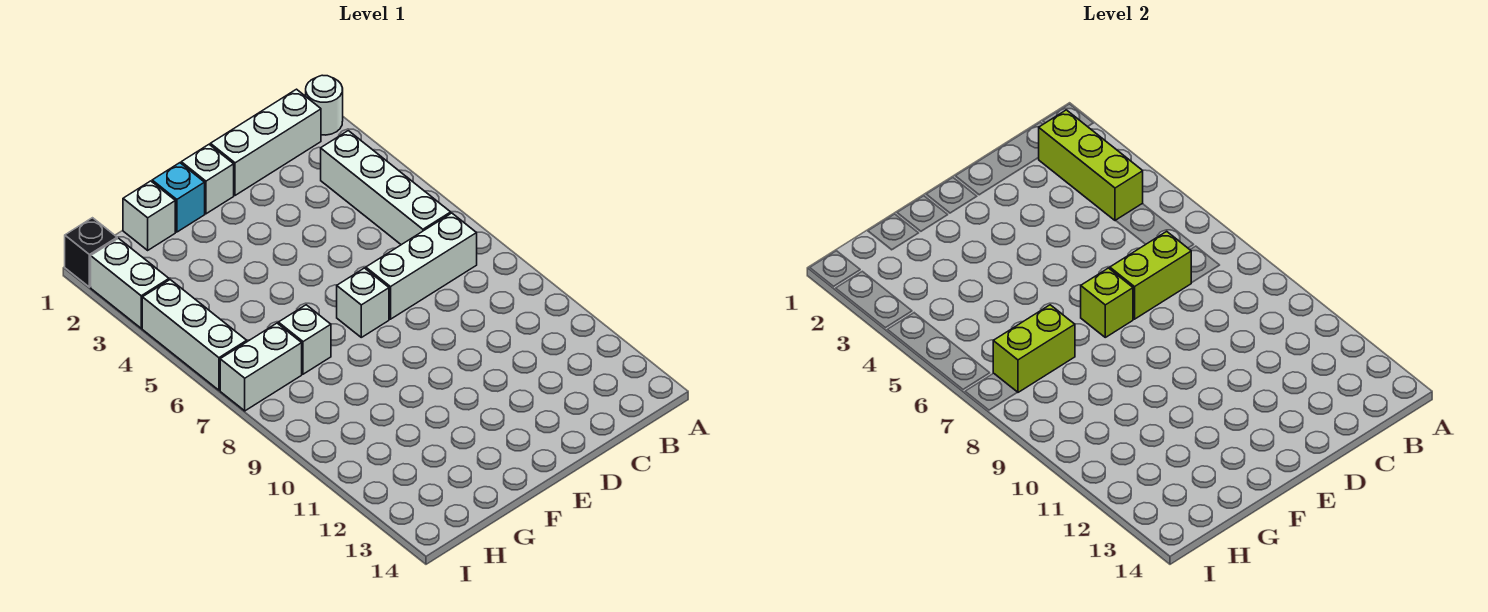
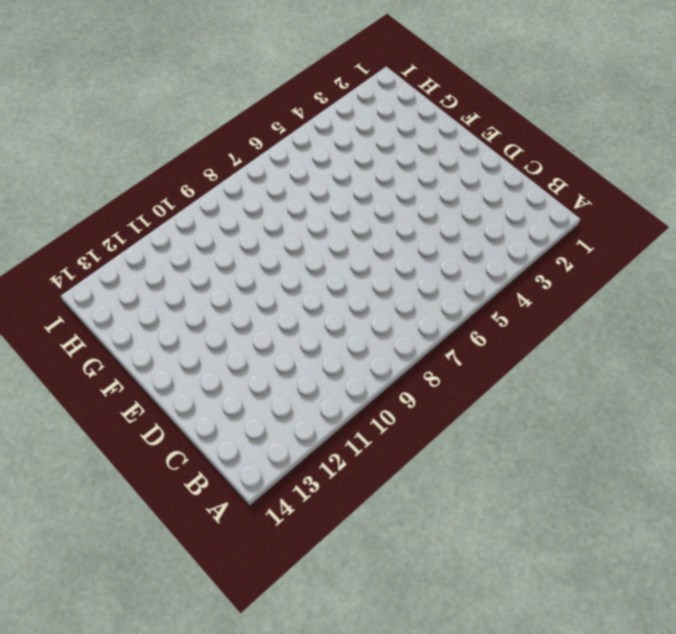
none -> white 1x1 round brick [306,75,343,135]
none -> white 1x3 brick [210,89,321,195]
none -> white 1x4 brick [321,131,451,245]

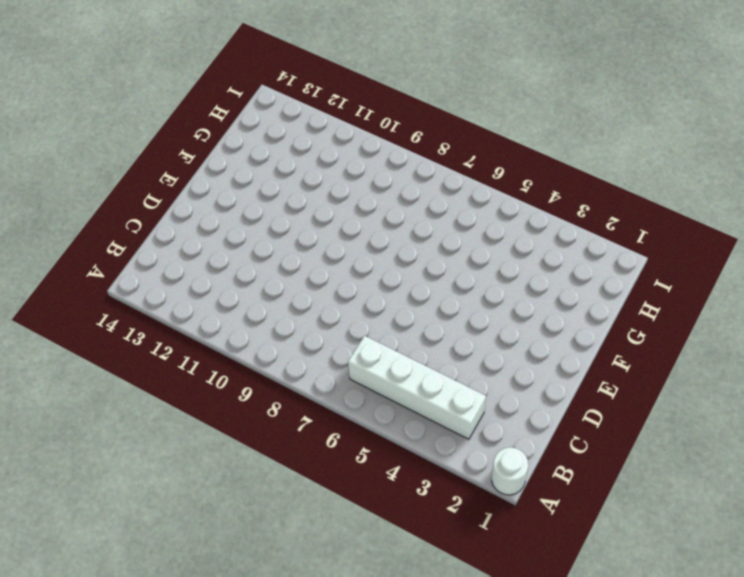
none -> white 1x3 brick [210,89,321,195]
none -> white 1x3 brick [366,213,477,319]
none -> white 1x1 brick [181,145,234,214]

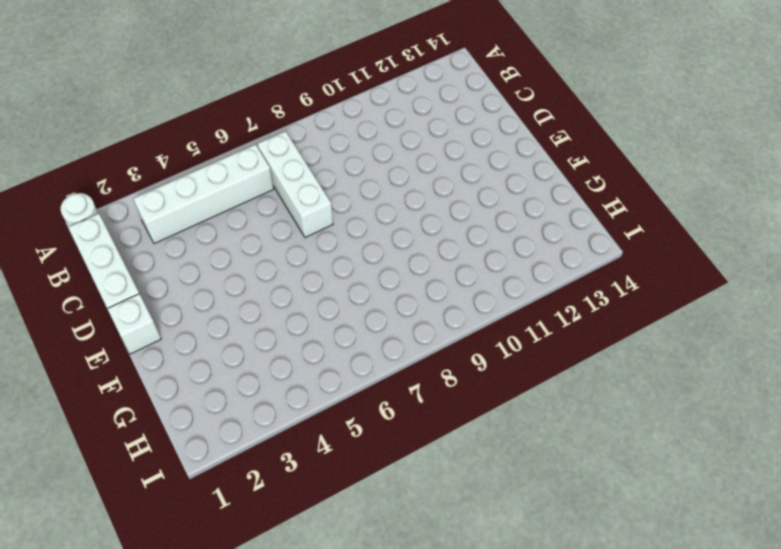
none -> white 1x1 brick [337,268,389,337]
none -> cyan 1x1 brick [152,163,205,232]
none -> white 1x1 brick [123,181,175,250]

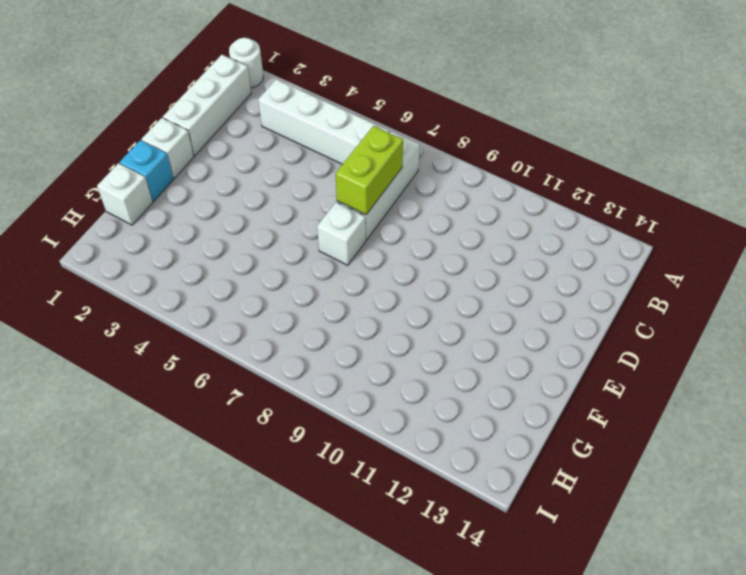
none -> white 1x1 brick [278,305,331,374]
none -> white 1x2 brick [220,323,302,411]
none -> black 1x1 brick [65,218,117,287]

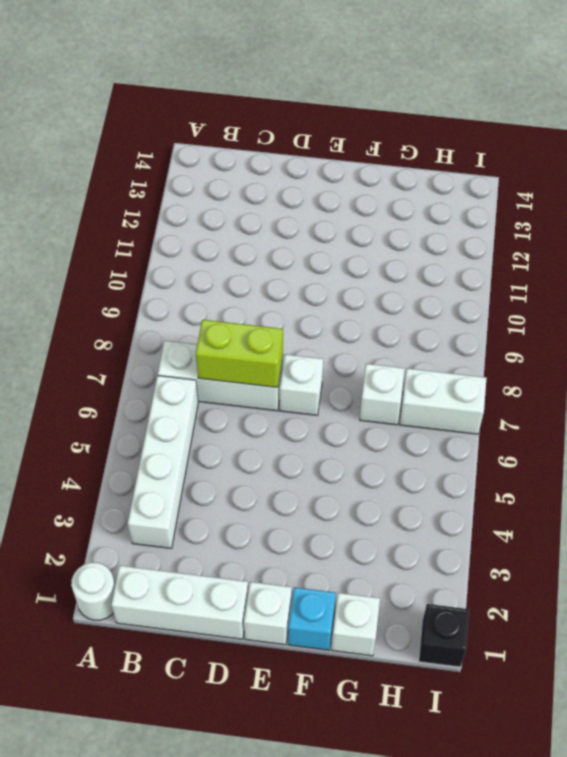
none -> white 1x2 brick [91,238,169,328]
none -> white 1x3 brick [142,280,247,390]
none -> lime 1x3 brick [1038,110,1143,221]

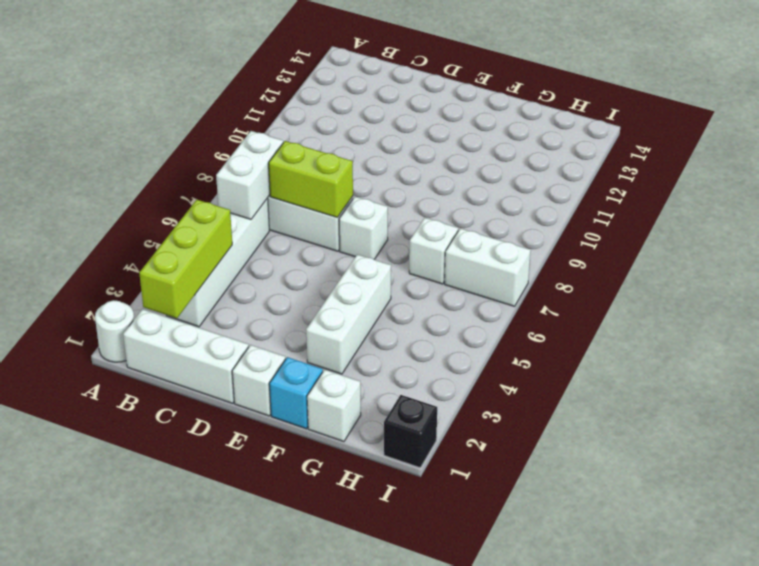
white 1x2 brick [216,131,283,219] -> white 1x2 brick moved to [91,238,169,328]
white 1x3 brick [306,255,391,374] -> white 1x3 brick moved to [142,280,247,390]
none -> lime 1x1 brick [1081,268,1133,337]
none -> lime 1x2 brick [993,305,1075,392]

